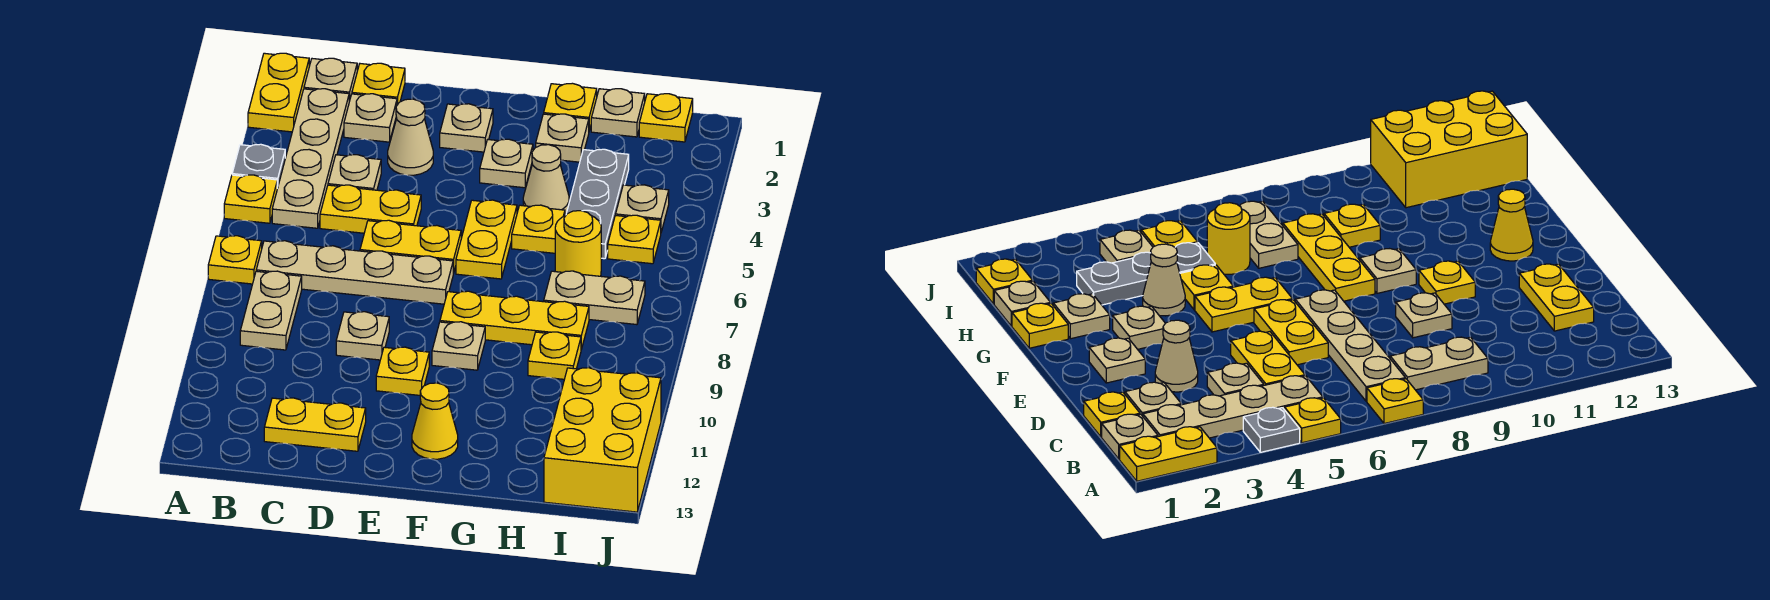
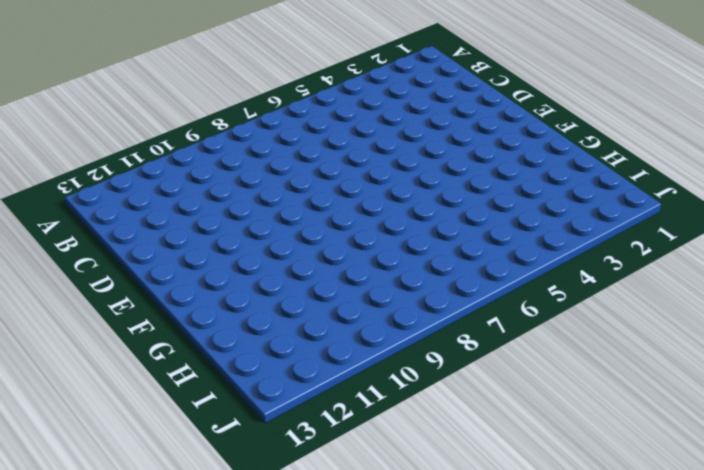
none -> yellow 1x2 plate [248,53,309,132]
none -> grey 1x1 plate [232,144,285,188]
none -> yellow 1x1 plate [224,175,277,223]
none -> yellow 1x1 plate [208,236,262,284]

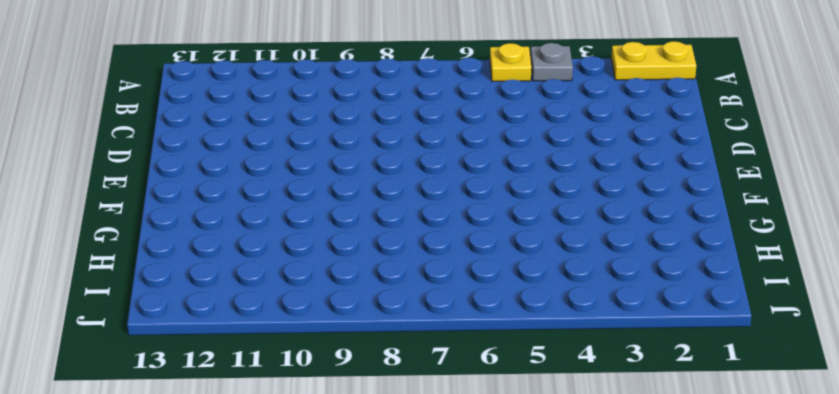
none -> yellow 1x1 plate [208,236,262,284]
none -> tan 1x1 plate [304,58,357,101]
none -> tan 1x4 plate [272,89,349,228]
none -> tan 1x4 plate [256,241,453,304]

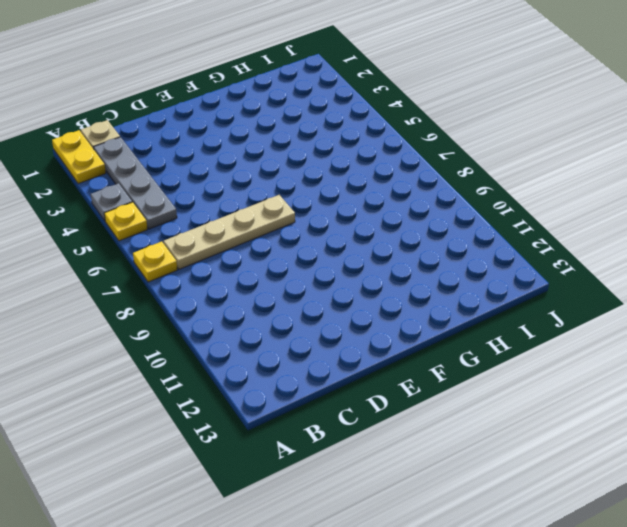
grey 1x4 plate [94,137,177,229] -> tan 1x4 plate [272,89,349,228]
none -> tan 1x2 plate [240,271,302,350]
none -> yellow 1x1 plate [352,63,405,105]
none -> tan 1x1 plate [344,94,397,142]
none -> tan 1x1 plate [328,155,381,190]

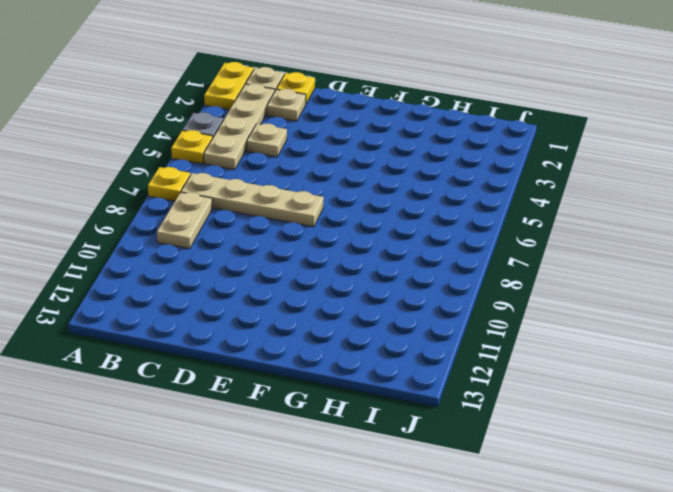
none -> yellow 1x2 plate [320,185,421,233]
none -> yellow 1x2 plate [264,398,366,451]
none -> tan 1x1 cone [388,99,433,175]
none -> yellow 1x2 plate [360,220,461,274]

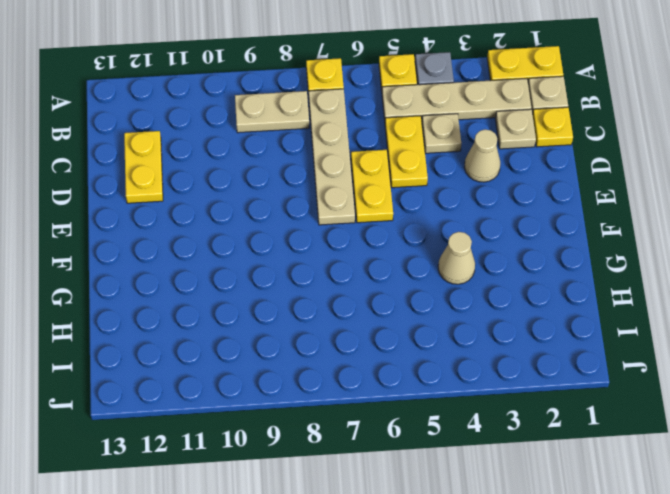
none -> tan 1x1 plate [336,312,389,360]
none -> tan 1x1 plate [440,104,493,152]
none -> yellow 1x1 plate [376,347,429,395]
none -> tan 1x1 plate [480,139,533,188]

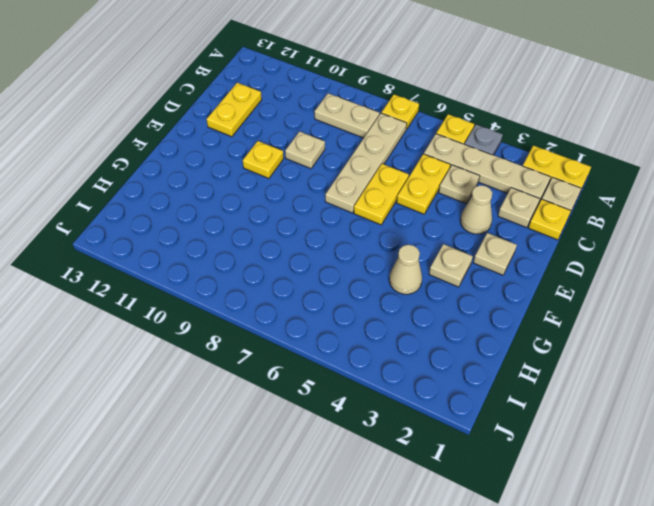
none -> yellow 1x2 plate [456,200,517,279]
none -> yellow 1x3 plate [440,291,589,349]
none -> tan 1x1 plate [432,322,485,370]
none -> yellow 1x1 cone [412,383,458,459]

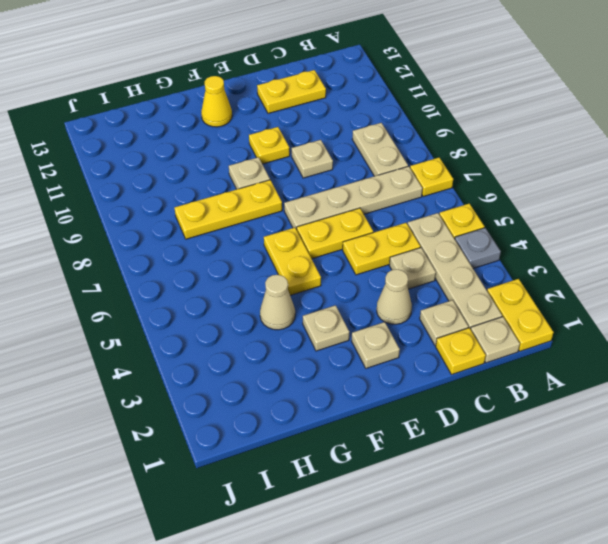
none -> yellow 1x1 plate [544,83,597,130]
none -> tan 1x1 plate [536,114,589,162]
none -> yellow 1x1 plate [512,205,565,253]
none -> tan 1x1 plate [591,89,645,137]

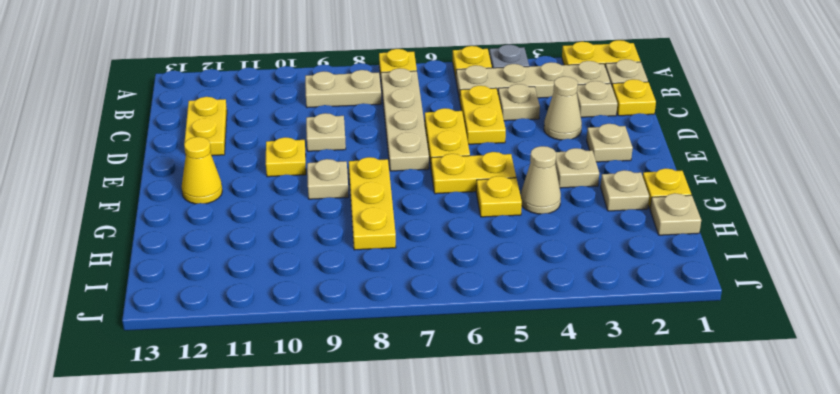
none -> grey 1x3 plate [566,149,629,259]
none -> yellow 1x1 round brick [555,211,601,276]
none -> tan 1x2 plate [544,271,645,325]
none -> yellow 1x1 plate [528,332,581,379]

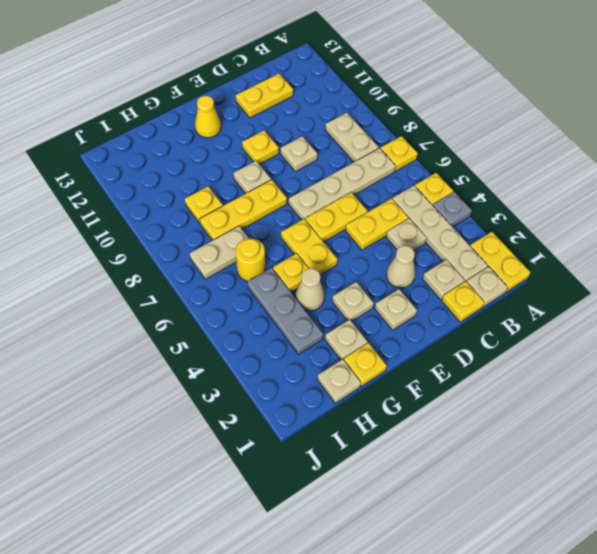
none -> yellow 1x1 plate [639,94,693,142]
none -> tan 1x1 plate [616,185,669,232]
none -> yellow 1x1 plate [608,215,661,264]
none -> yellow 2x3 brick [544,368,661,512]

